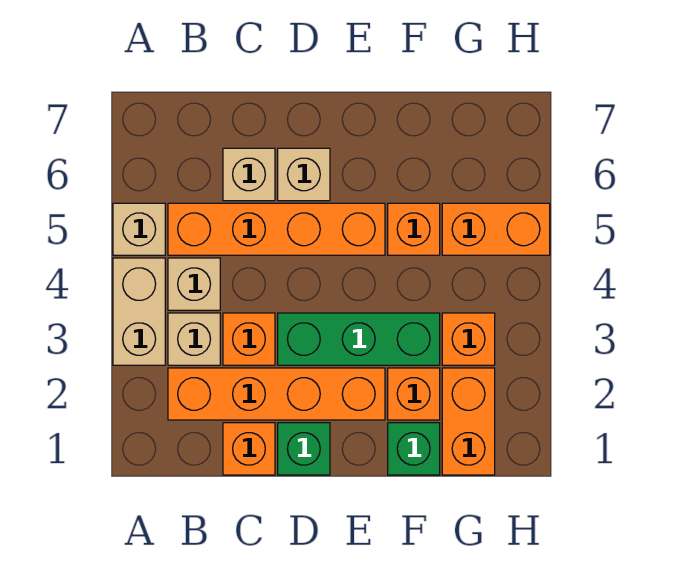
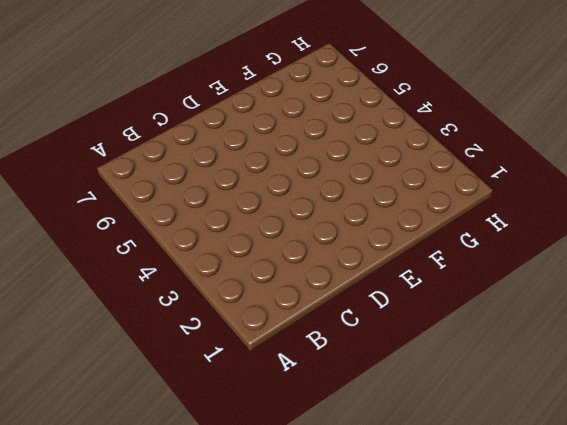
none -> tan 1x2 brick [113,258,165,365]
none -> tan 1x1 brick [113,203,165,255]
none -> orange 1x4 brick [168,368,385,420]

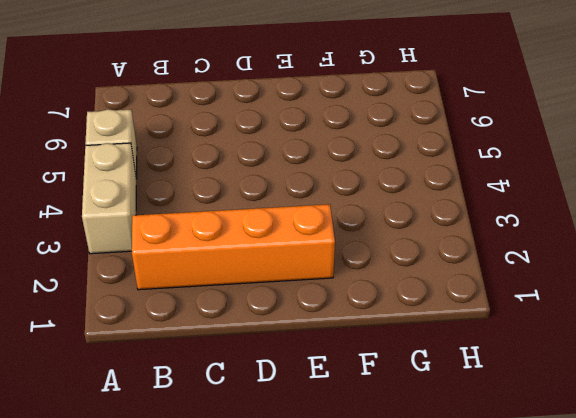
none -> tan 1x1 brick [168,313,220,365]
none -> tan 1x1 brick [168,258,220,310]
none -> orange 1x4 brick [168,203,385,255]

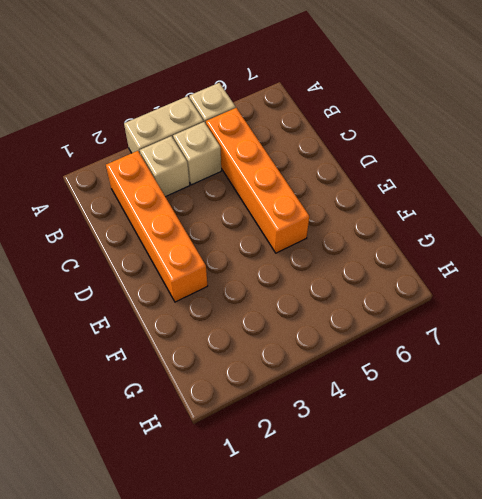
none -> orange 1x1 brick [223,423,275,475]
none -> orange 1x1 brick [223,313,275,365]
none -> tan 1x1 brick [223,148,275,201]

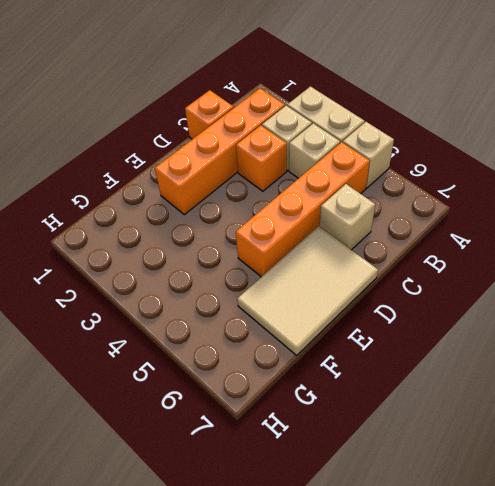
tan 2x3 tile [237,226,378,355] -> tan 1x1 brick [278,148,330,201]
none -> green 1x1 brick [278,423,330,475]
none -> green 1x3 brick [278,313,440,365]
none -> green 1x1 brick [388,423,440,475]

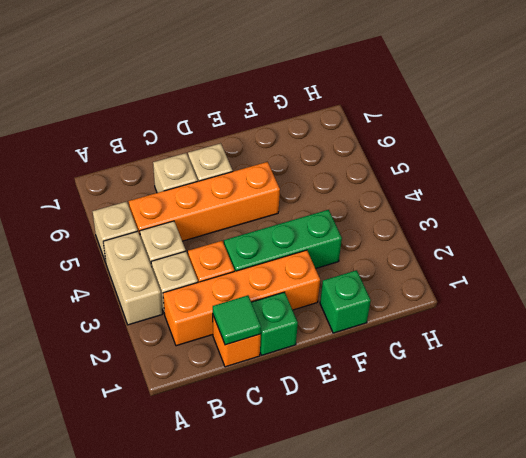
green 1x1 tile [213,295,261,345] -> none
none -> orange 1x1 brick [388,368,440,420]
none -> orange 1x1 brick [388,203,440,255]
none -> orange 1x2 brick [442,368,495,475]

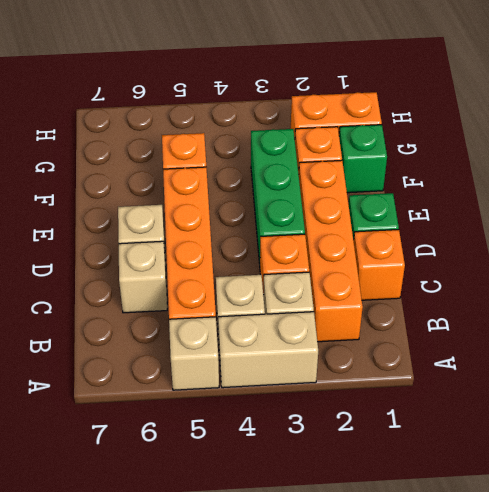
none -> orange 1x1 brick [442,313,495,365]
none -> orange 1x2 brick [442,203,550,255]

